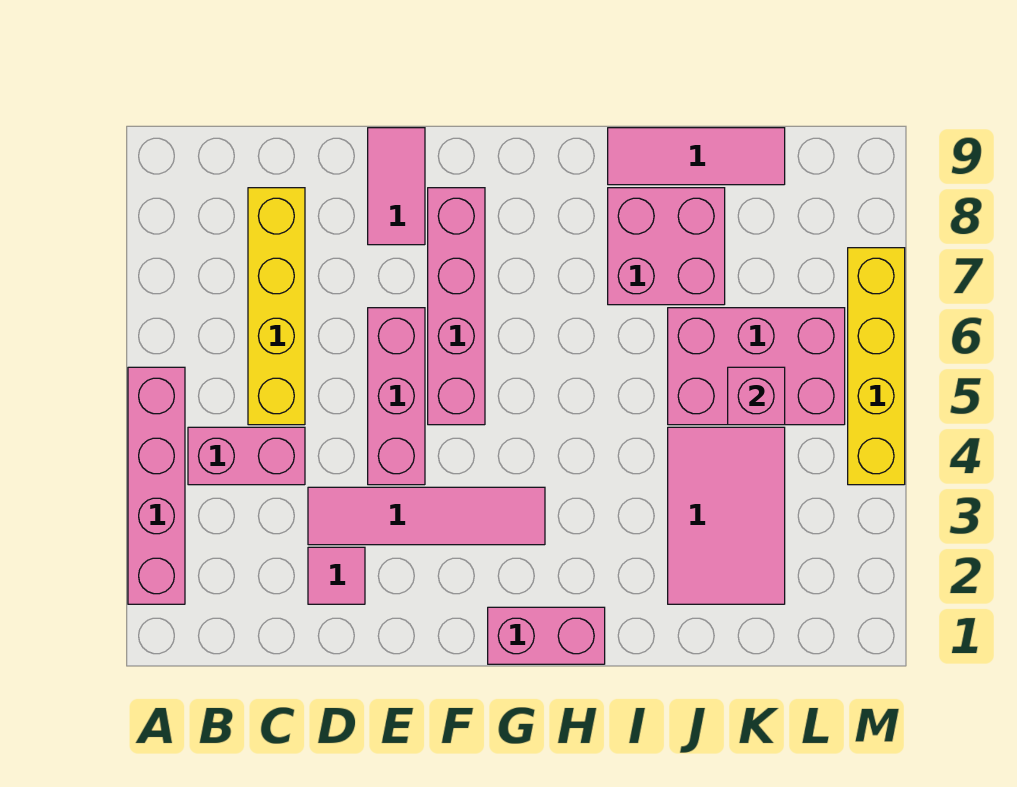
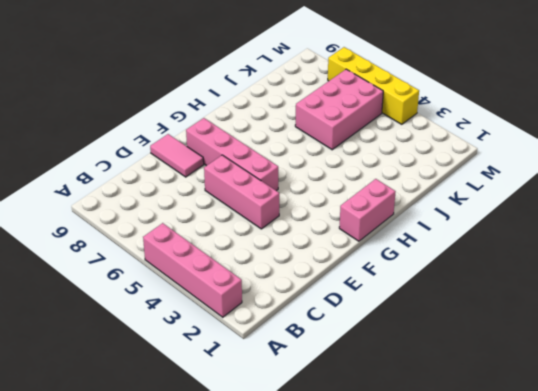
none -> pink 1x2 brick [188,427,305,485]
none -> yellow 1x4 brick [248,188,305,425]
none -> pink 1x1 tile [308,547,365,604]

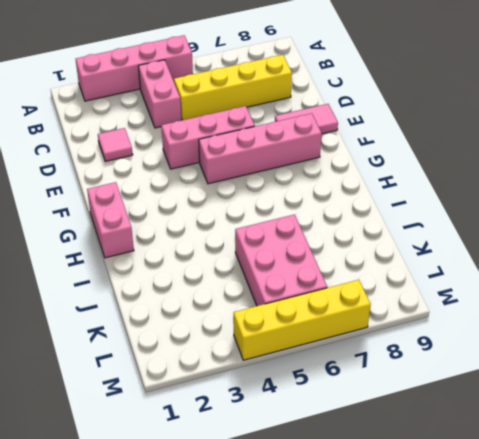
none -> pink 1x4 tile [308,487,545,545]
none -> pink 2x2 brick [608,188,725,305]
none -> pink 1x3 tile [608,128,785,185]

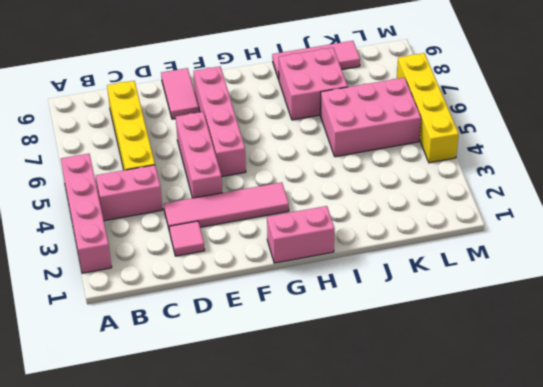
none -> pink 2x3 tile [668,427,785,604]
none -> pink 1x1 brick [728,367,785,425]

